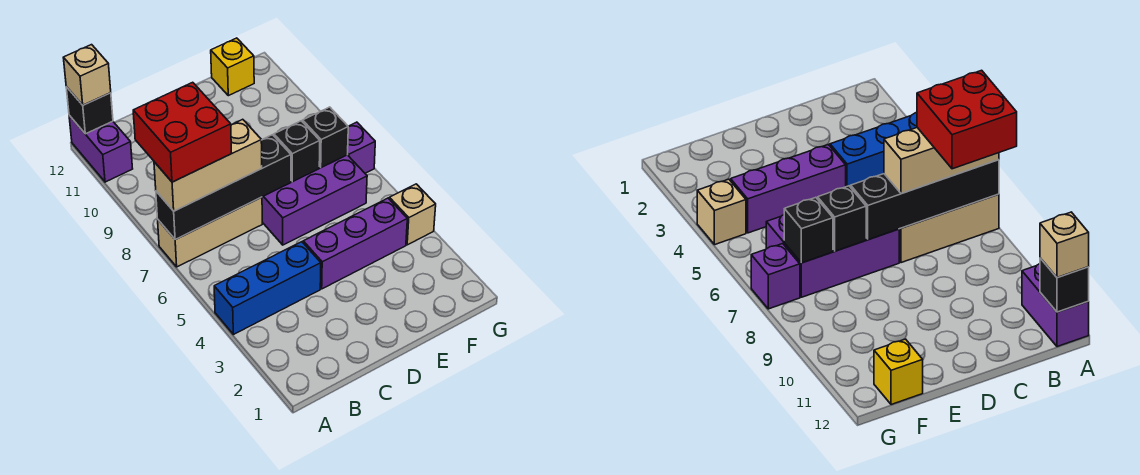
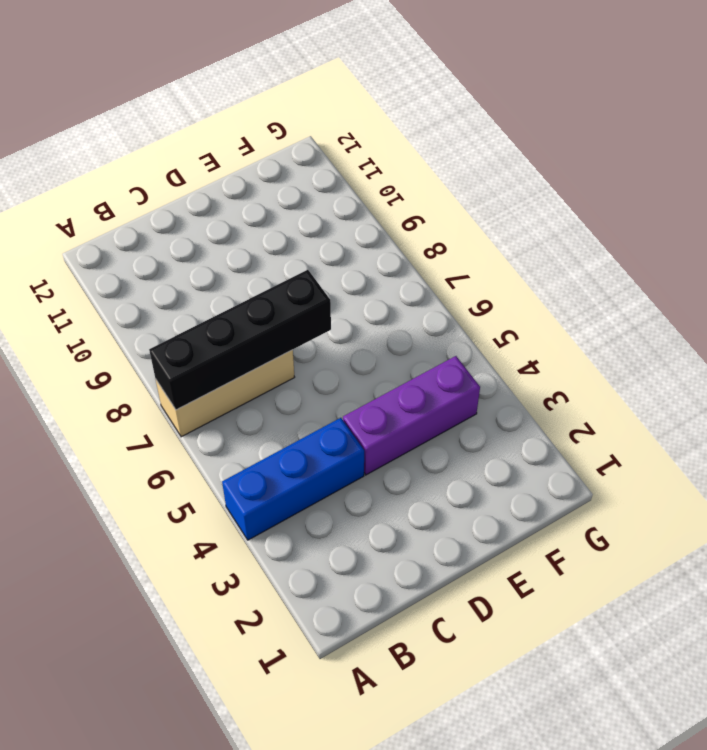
none -> purple 1x2 brick [69,116,133,182]
none -> purple 2x3 brick [262,155,367,245]
none -> yellow 1x1 brick [211,38,254,96]

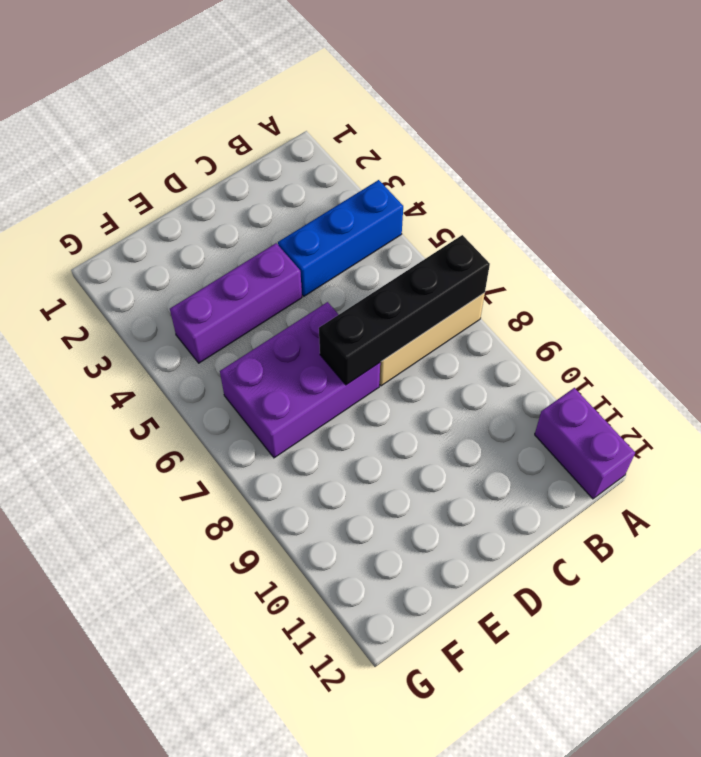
none -> yellow 1x1 brick [211,38,254,96]
none -> tan 1x1 brick [389,184,436,245]
none -> purple 1x1 brick [348,122,375,173]

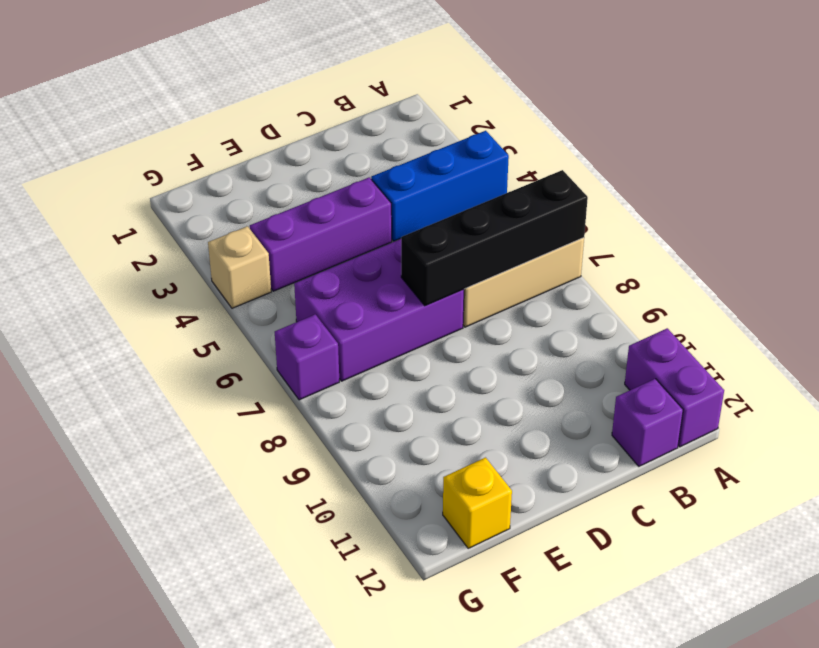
purple 1x1 brick [612,379,683,466] -> none
none -> black 1x1 brick [66,87,113,134]
none -> black 1x1 brick [274,121,320,182]
none -> black 1x1 brick [303,107,348,168]

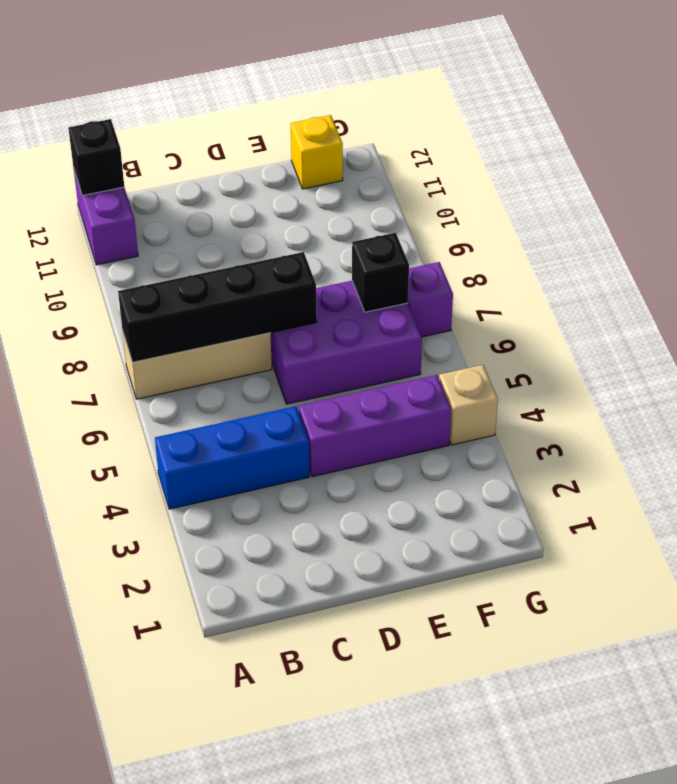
none -> black 1x1 brick [274,121,320,182]
none -> tan 1x3 brick [154,119,262,211]
none -> tan 1x1 brick [63,45,111,105]

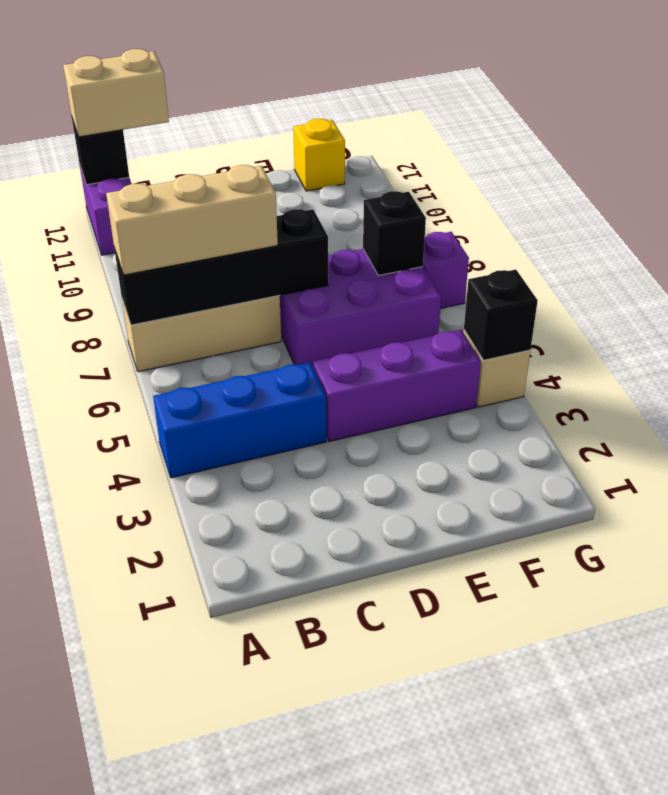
tan 1x2 brick [63,49,169,137] -> tan 1x1 brick [63,45,111,105]
black 1x1 brick [464,270,538,360] -> black 1x1 brick moved to [274,121,320,182]
none -> red 2x2 brick [133,82,232,182]

